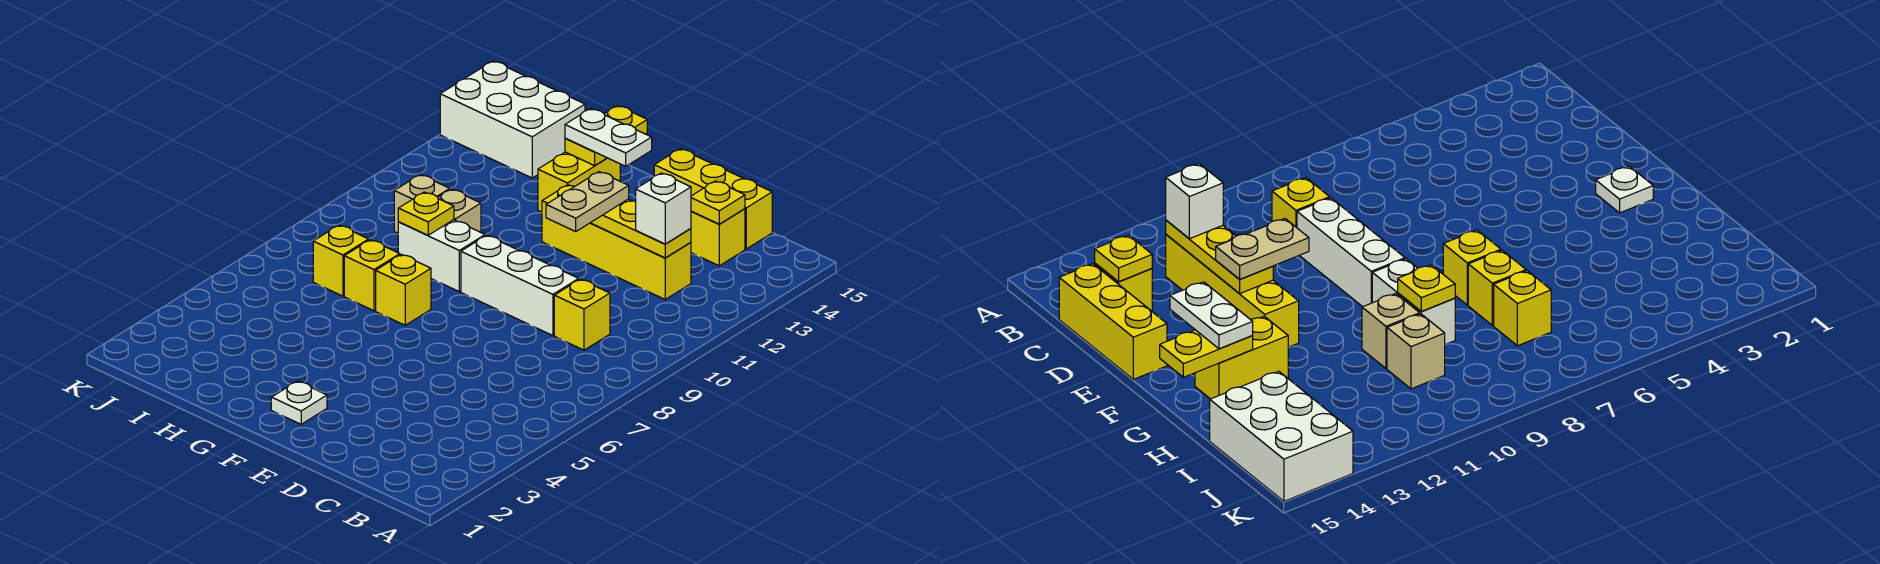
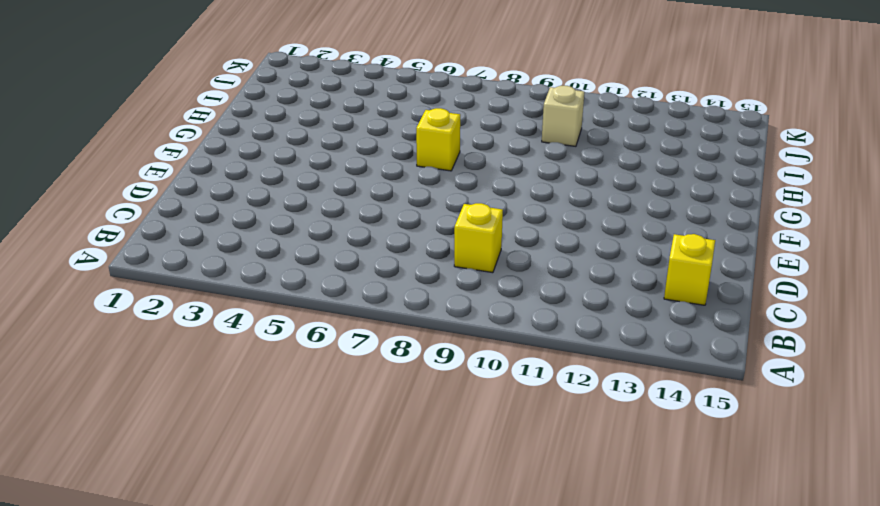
none -> yellow 1x4 brick [542,185,691,299]
none -> yellow 1x3 brick [654,149,772,249]
none -> white 1x3 brick [461,235,579,336]

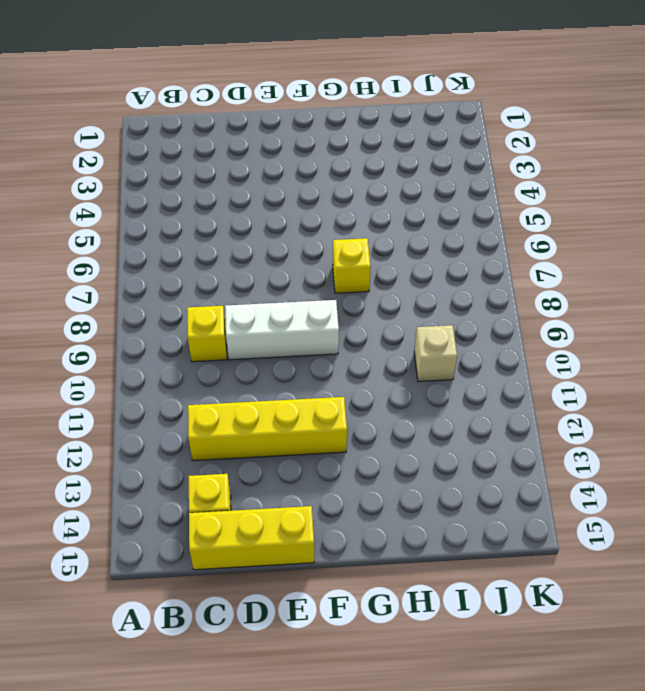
none -> white 1x1 plate [271,381,327,424]
none -> white 1x2 brick [398,220,485,292]
none -> yellow 1x2 brick [538,152,620,212]

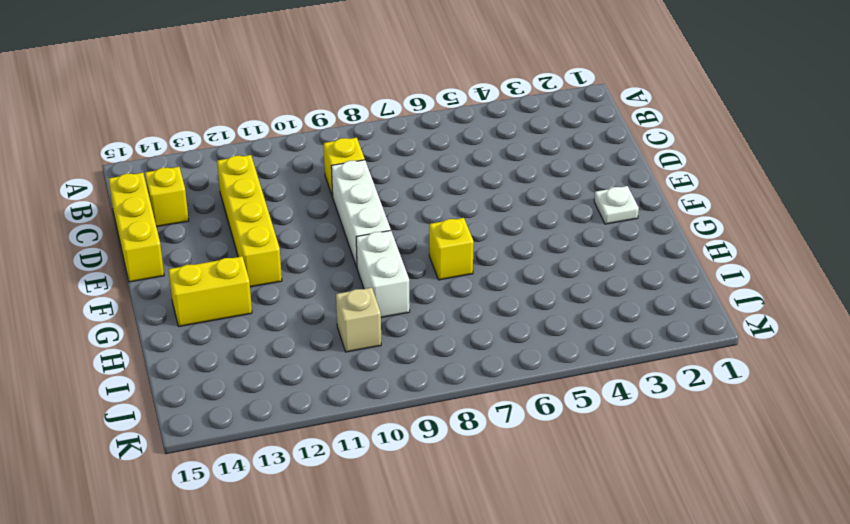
none -> yellow 1x1 brick [344,240,400,311]
none -> tan 1x1 brick [438,189,481,232]
none -> yellow 1x1 brick [313,225,369,296]

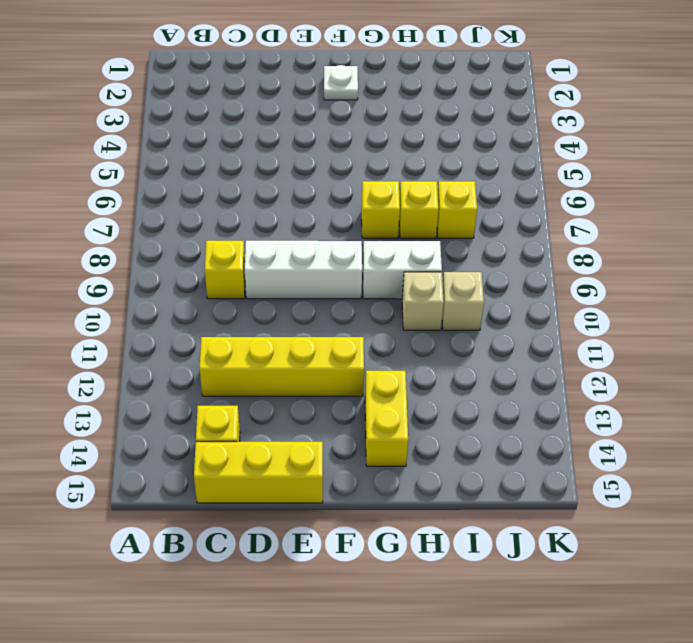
none -> white 2x3 brick [440,61,585,178]
none -> yellow 1x3 plate [591,199,691,258]
none -> yellow 1x1 plate [691,181,745,224]

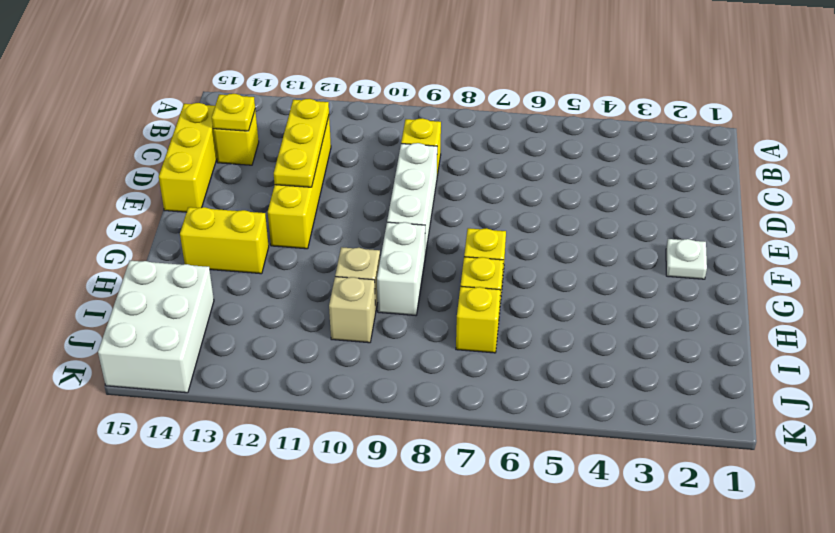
none -> yellow 1x2 plate [565,106,647,166]
none -> yellow 1x1 plate [398,192,454,235]
none -> white 1x1 brick [636,173,691,244]

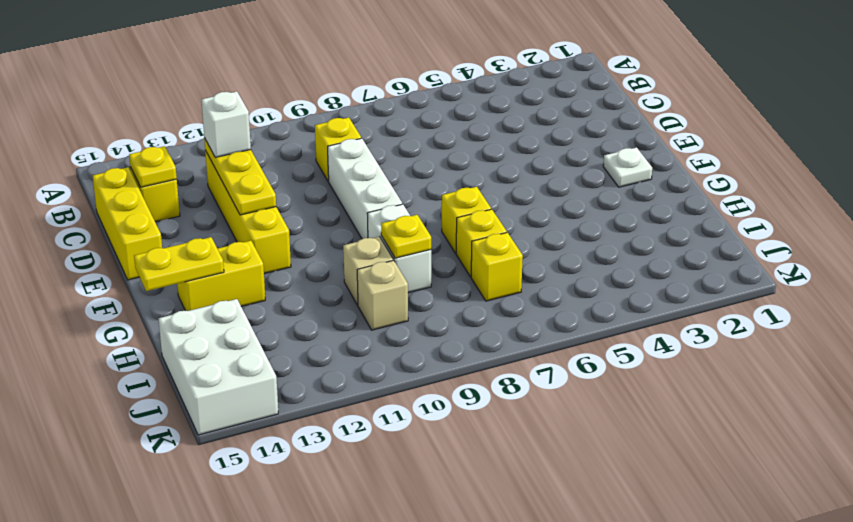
none -> tan 1x2 plate [546,172,629,231]
none -> white 1x2 plate [565,109,652,166]

